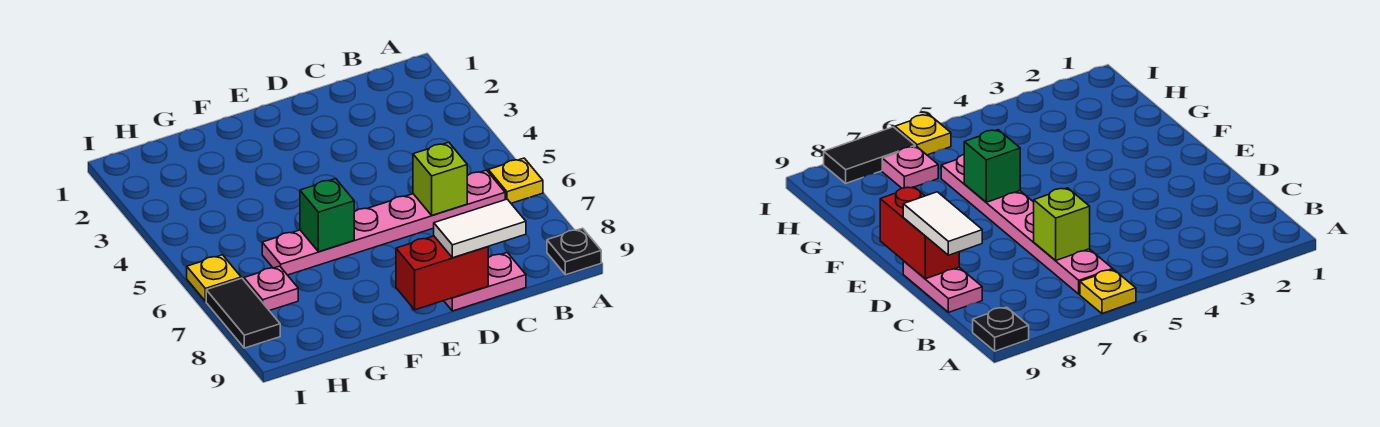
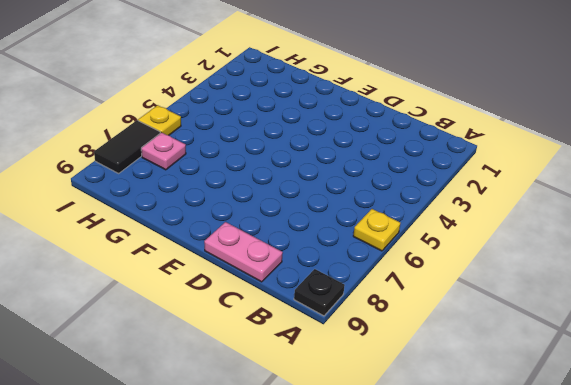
none -> pink 1x6 plate [262,170,505,275]
none -> lime 1x1 brick [413,142,467,215]

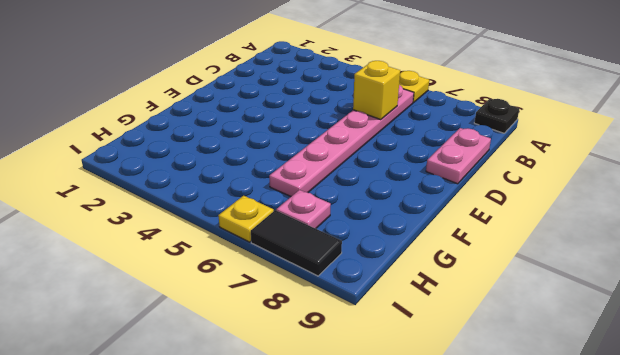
yellow 1x1 brick [353,61,400,120] -> lime 1x1 brick [413,142,467,215]
none -> red 1x2 brick [396,236,488,310]
none -> green 1x1 brick [300,179,354,252]

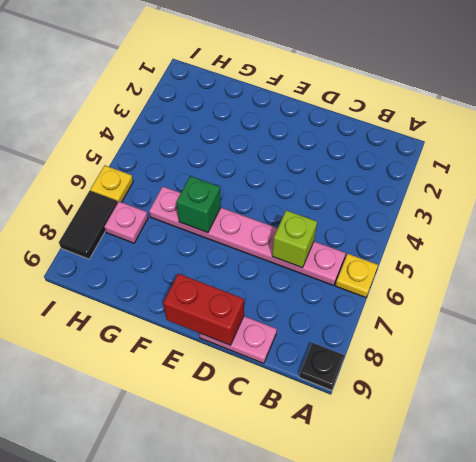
none -> white 1x2 tile [434,199,526,258]

